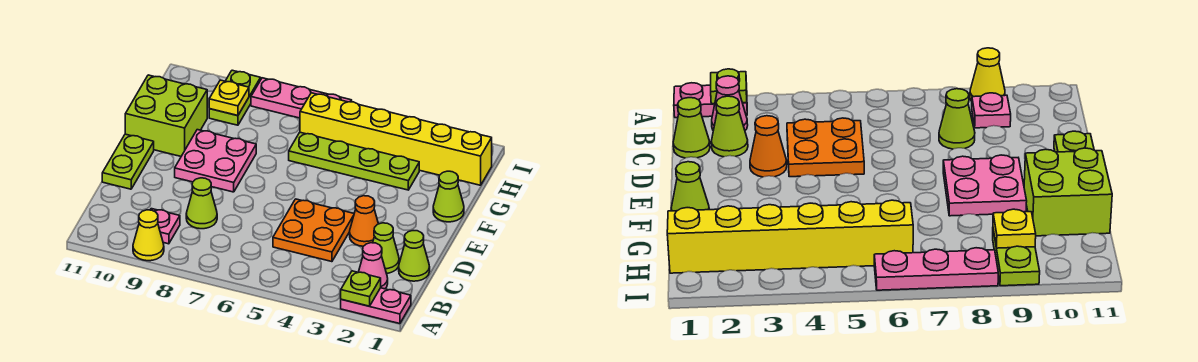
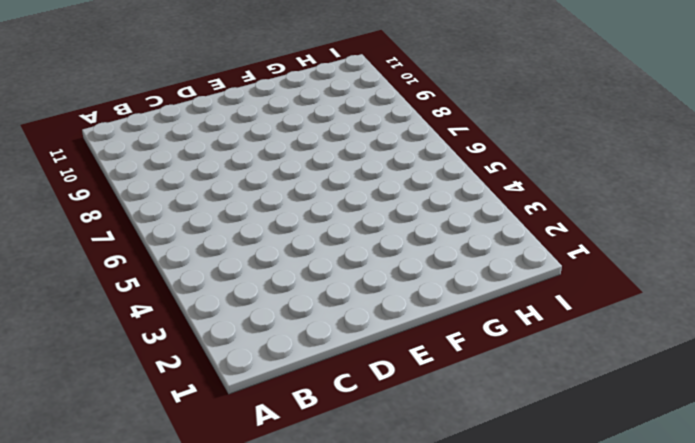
none -> pink 1x2 plate [341,288,411,324]
none -> yellow 1x1 cone [133,210,164,261]
none -> pink 1x1 cone [359,243,388,289]

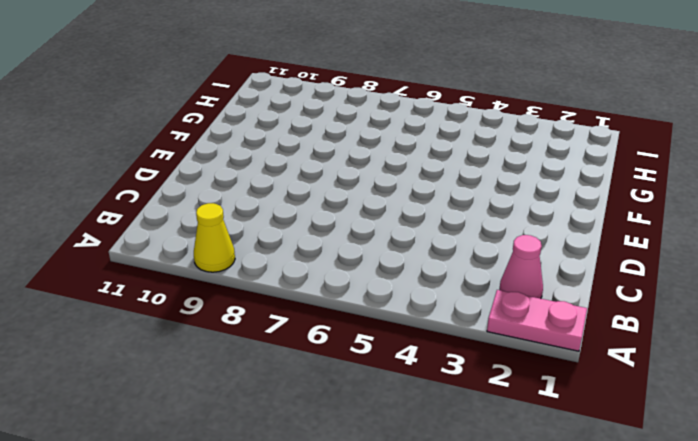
none -> pink 1x1 plate [150,209,180,244]
none -> lime 1x1 cone [399,231,430,281]
none -> lime 1x1 cone [373,223,399,274]

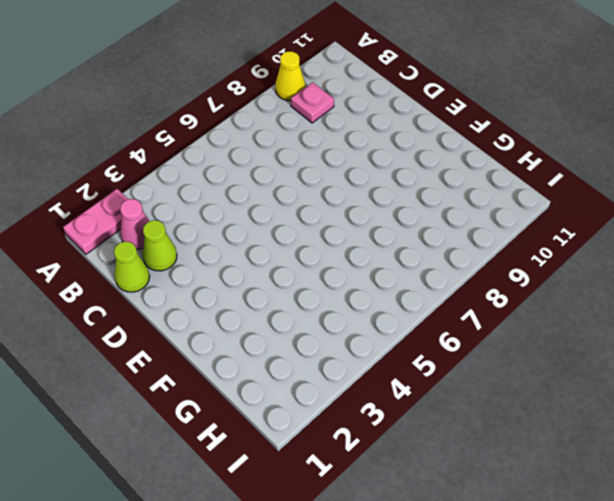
none -> orange 2x2 plate [273,199,354,262]
none -> lime 1x1 cone [186,178,217,229]
none -> orange 1x1 cone [350,196,378,246]

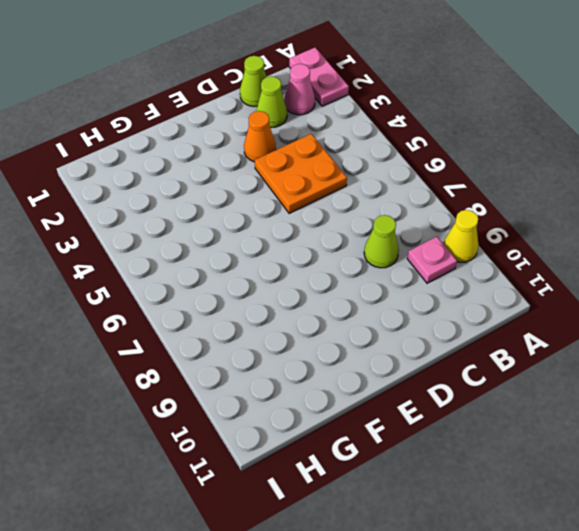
none -> lime 1x2 plate [102,134,154,189]
none -> pink 2x2 plate [175,130,256,192]
none -> lime 1x1 cone [433,171,464,222]

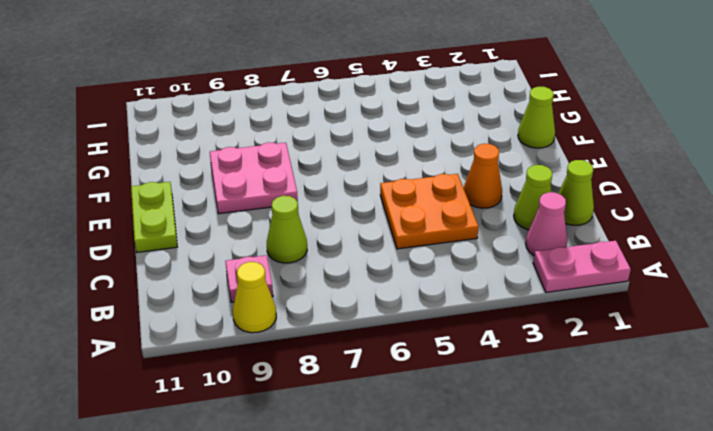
none -> lime 2x2 brick [125,75,207,156]
none -> lime 1x4 plate [289,132,419,190]
none -> yellow 1x6 brick [300,93,492,185]

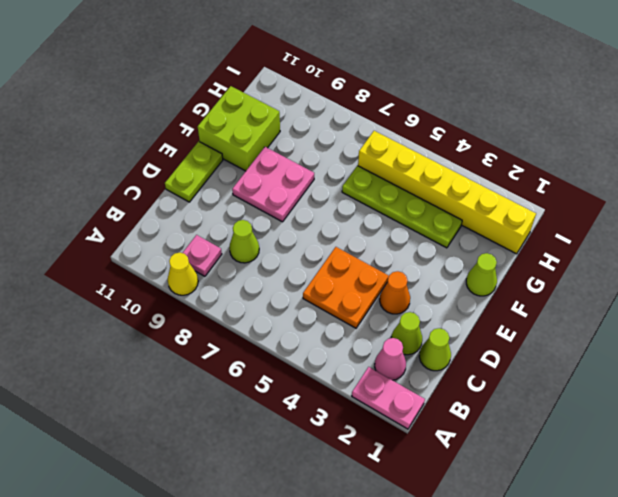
none -> lime 1x2 plate [209,70,261,125]
none -> pink 1x3 plate [251,78,352,118]
none -> lime 1x1 plate [341,271,381,306]

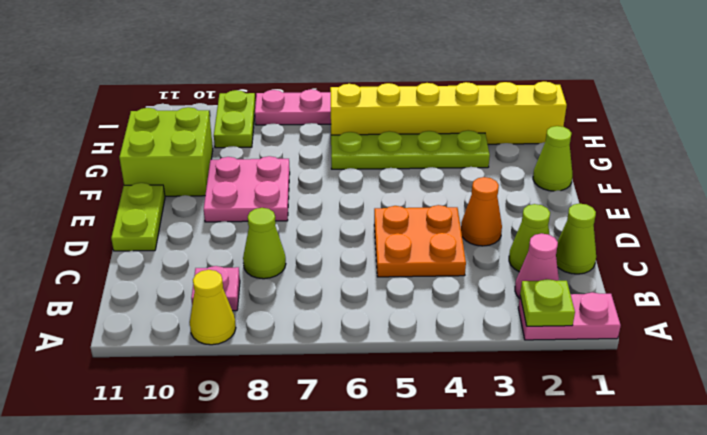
none -> yellow 1x1 plate [209,80,249,116]

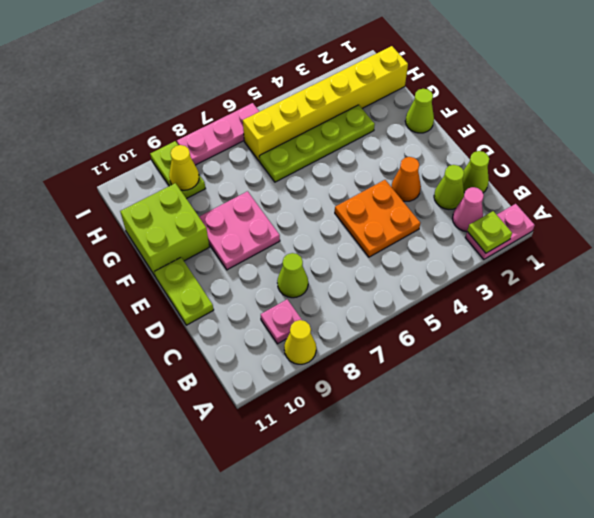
yellow 1x1 cone [169,145,199,190] -> yellow 1x1 plate [209,80,249,116]

